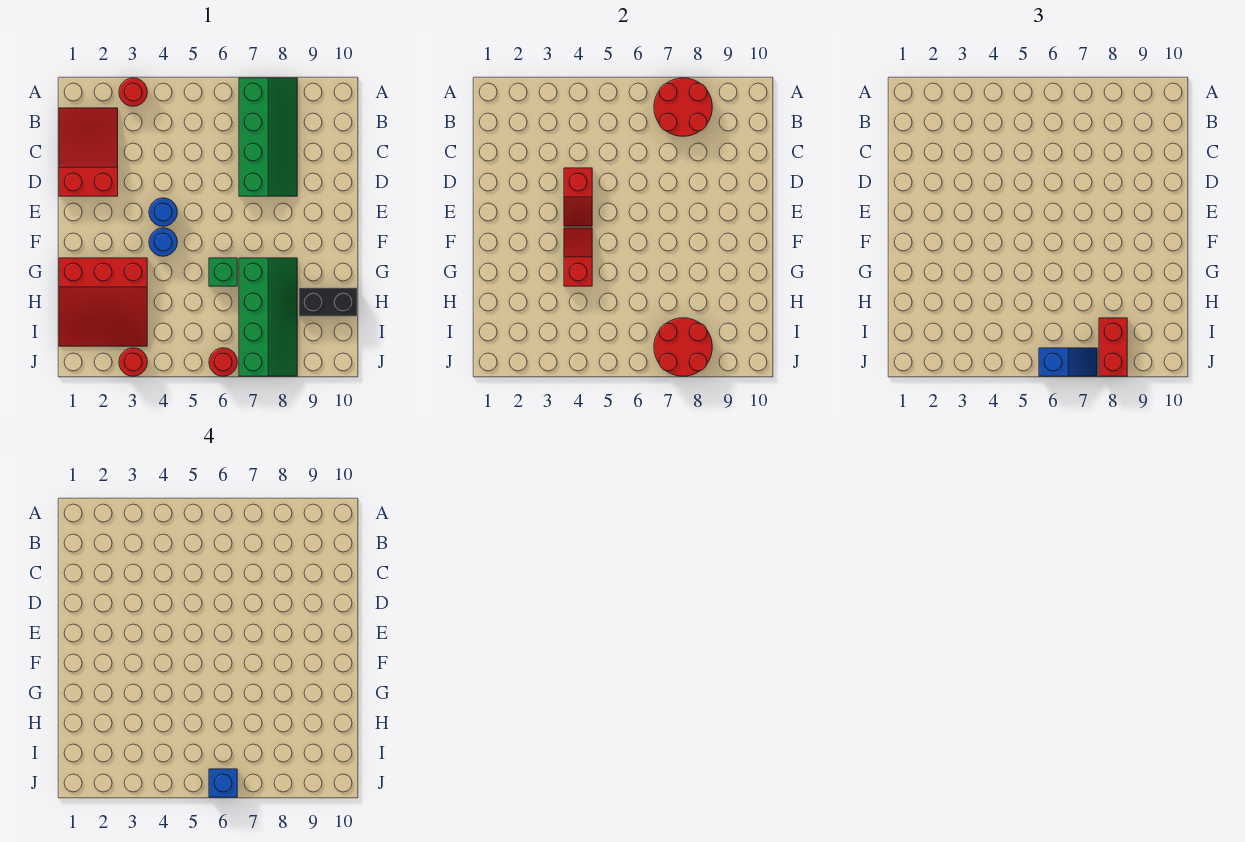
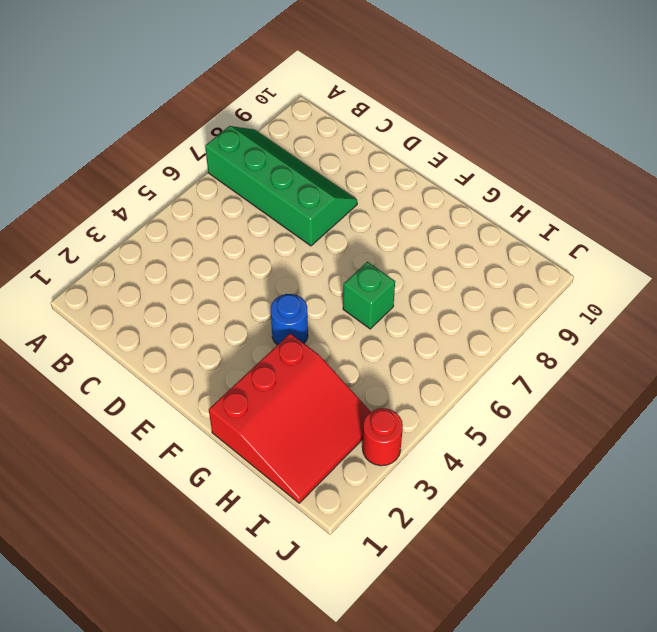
none -> red 1x1 round brick [119,78,147,106]
none -> red 2x3 slope [59,108,118,196]
none -> blue 1x1 round brick [149,198,177,226]

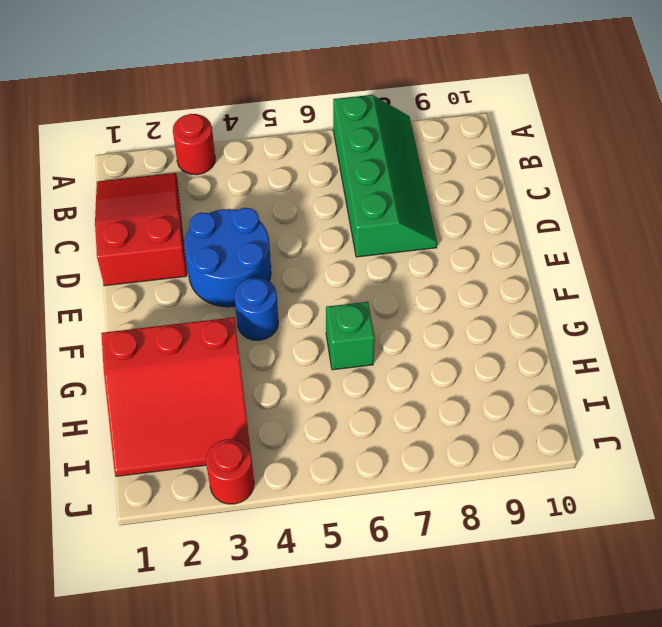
blue 2x2 round brick [184,208,271,307] -> blue 1x1 round brick [149,198,177,226]
none -> green 2x4 slope [239,258,297,376]
none -> black 1x2 brick [299,288,357,316]
none -> red 1x1 round brick [209,348,237,376]

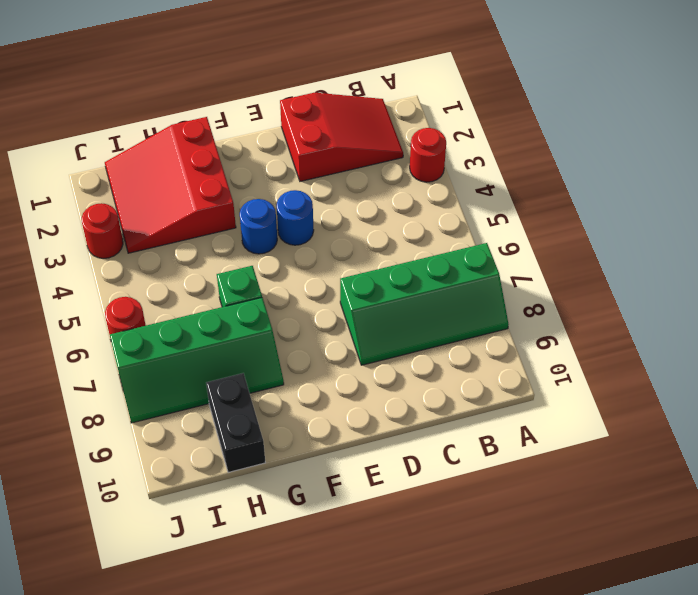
none -> red 2x2 round brick [654,78,712,136]
none -> red 1x2 slope [564,168,592,226]
none -> red 1x2 slope [564,228,592,286]

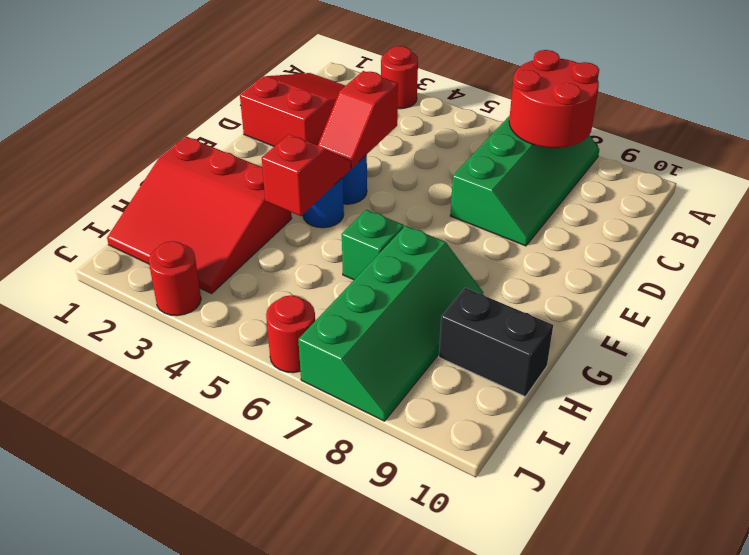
none -> red 2x2 round brick [654,318,712,376]
none -> red 1x2 brick [1099,318,1127,376]
none -> blue 1x2 slope [1039,348,1097,376]

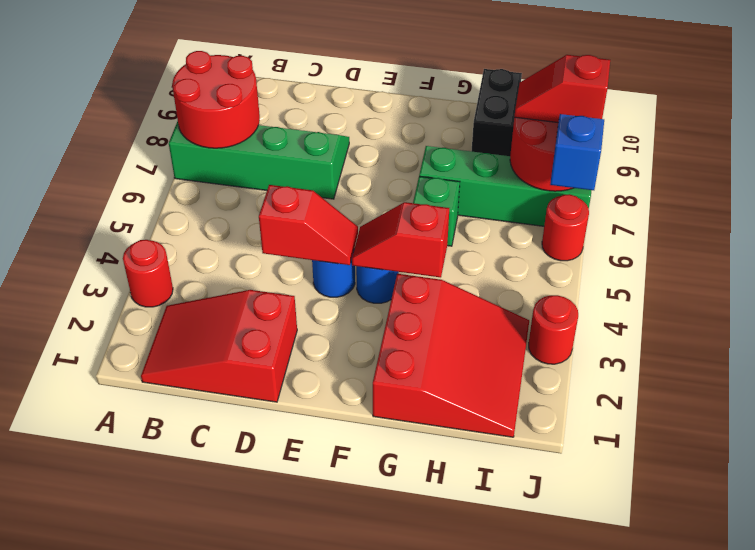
red 1x2 slope [514,55,610,122] -> red 1x2 brick [1099,318,1127,376]
none -> blue 1x1 brick [209,769,237,797]

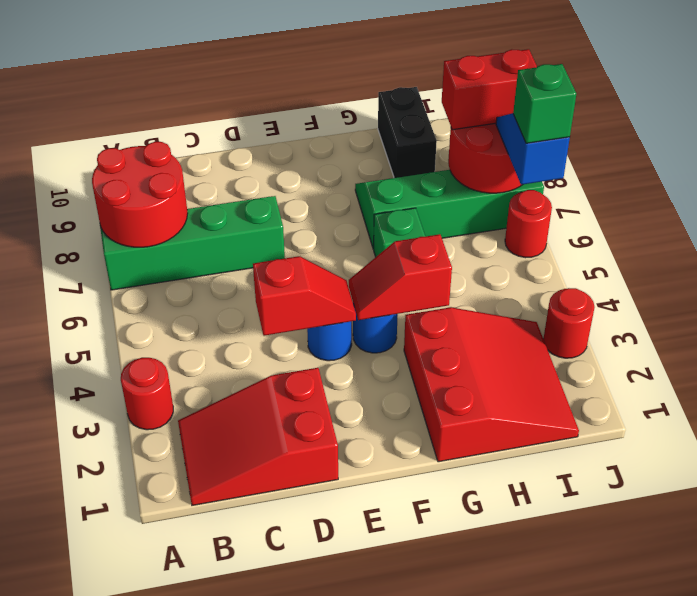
green 1x1 brick [513,64,576,143] -> blue 1x1 brick [209,769,237,797]

